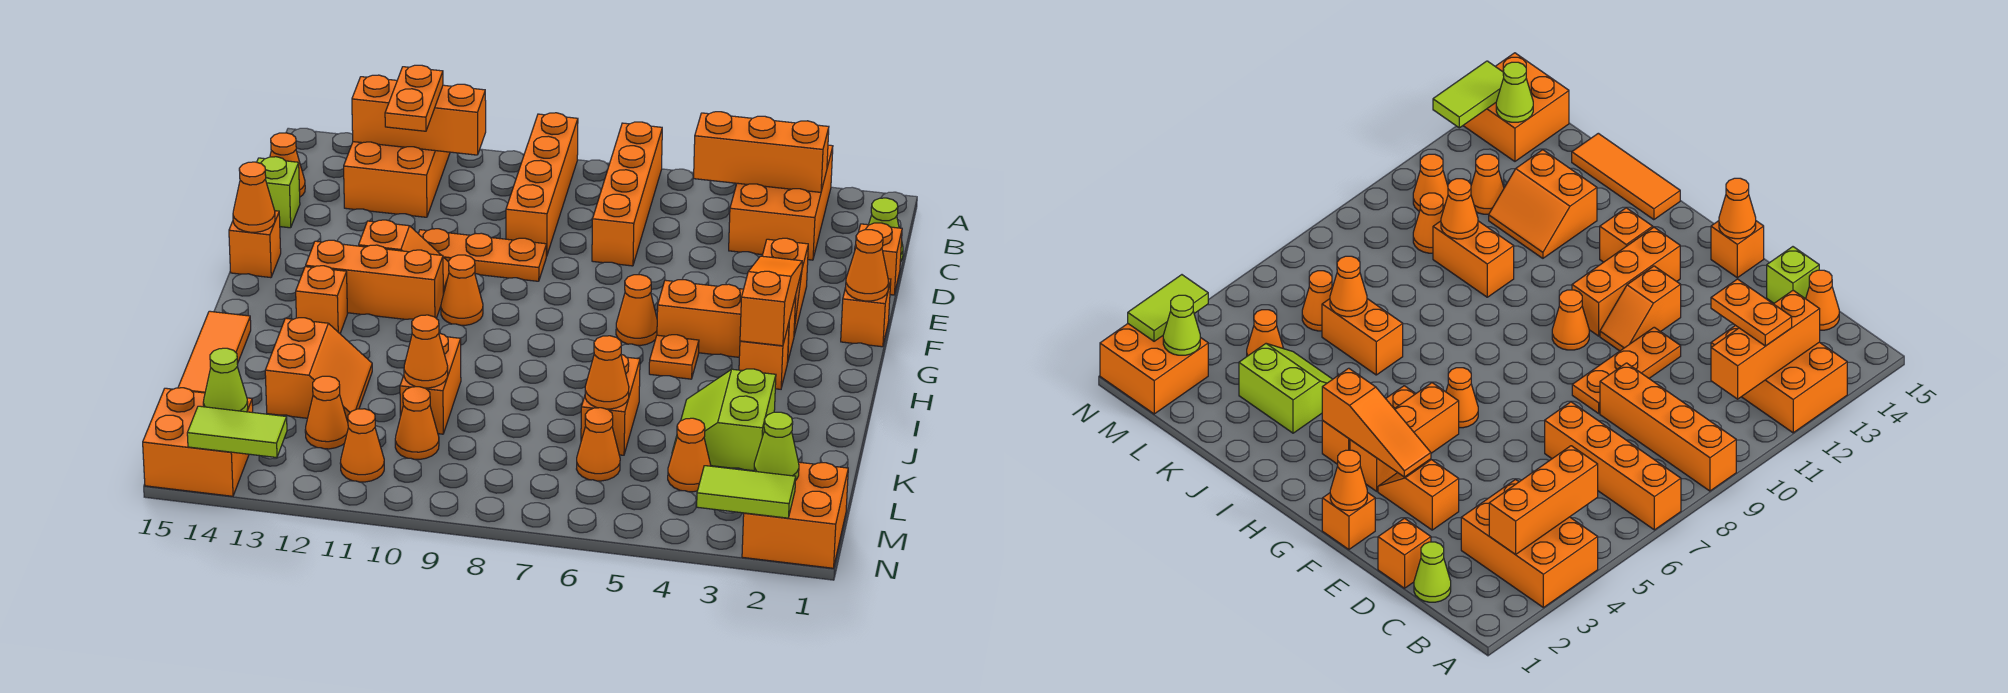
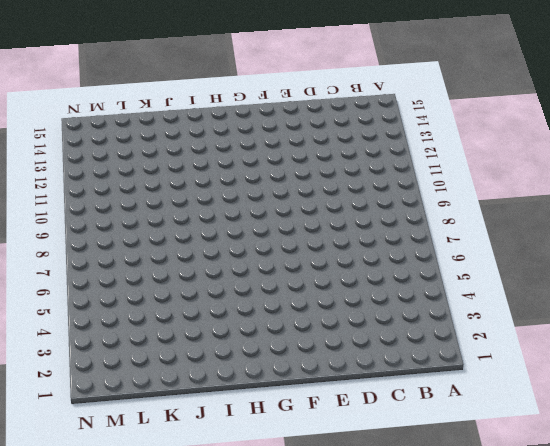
none -> orange 2x3 brick [729,145,833,260]
none -> orange 1x4 brick [592,122,662,266]
none -> orange 1x4 brick [506,113,578,256]
none -> orange 2x3 brick [344,142,450,217]

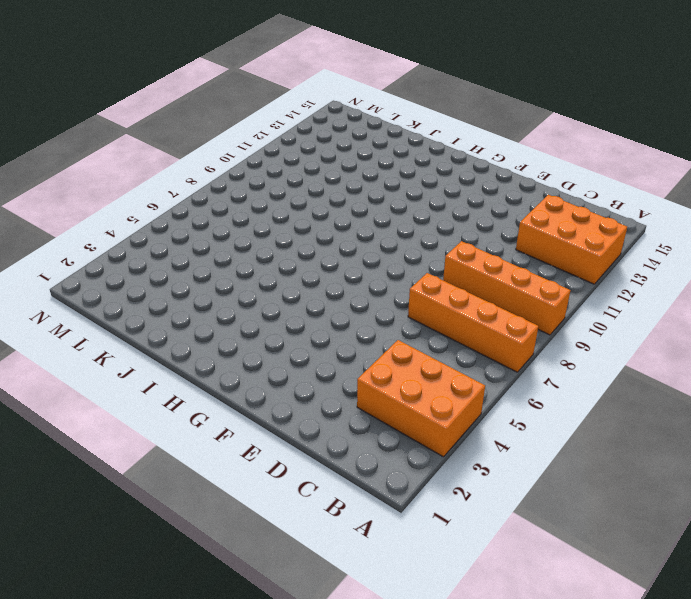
none -> lime 1x1 cone [869,198,903,262]
none -> orange 1x1 cone [270,133,305,197]
none -> orange 1x1 brick [855,223,902,295]
none -> lime 1x1 brick [257,157,300,228]

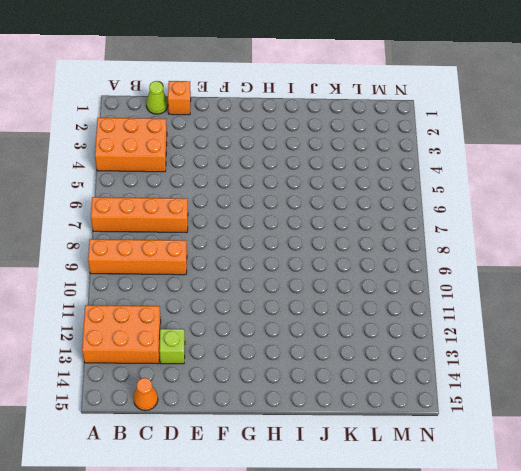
lime 1x1 brick [159,329,185,364] -> lime 1x1 brick moved to [257,157,300,228]
none -> orange 1x2 slope [762,238,808,335]
none -> orange 1x3 plate [418,229,547,281]
none -> orange 1x1 brick [841,279,891,347]
none -> orange 1x2 slope [359,220,449,294]

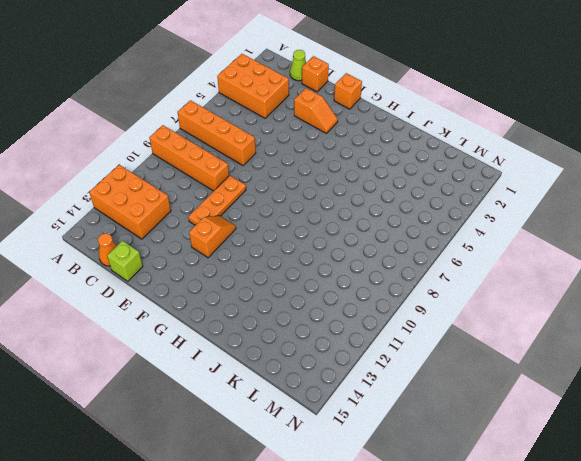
none -> orange 1x1 brick [229,211,281,278]
none -> orange 1x3 brick [657,279,796,363]
none -> orange 1x1 cone [616,275,657,346]
none -> orange 1x1 cone [441,255,483,326]

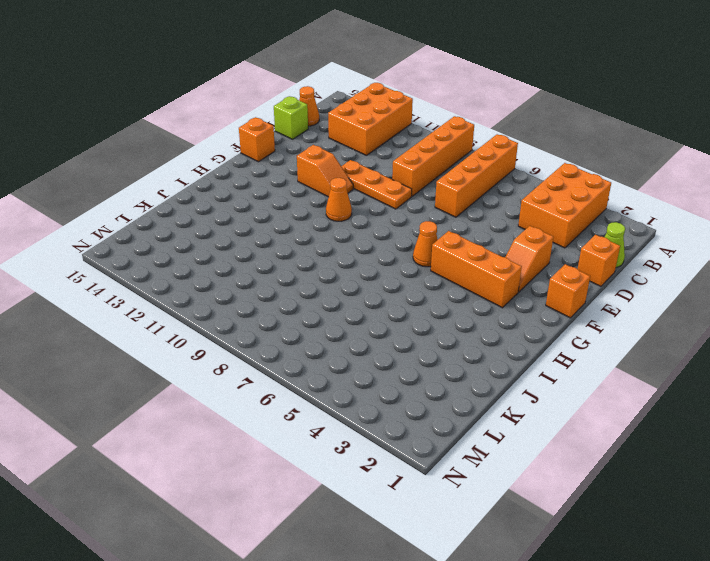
none -> orange 1x3 brick [306,240,443,319]
none -> orange 1x1 brick [739,324,789,389]
none -> orange 1x1 plate [649,335,699,379]
none -> orange 1x1 brick [296,266,347,333]

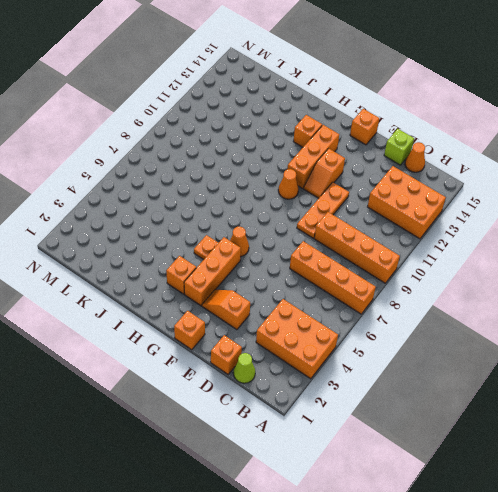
none -> orange 1x3 tile [178,311,251,393]
none -> lime 2x2 slope [672,369,776,471]
none -> orange 1x2 brick [581,355,640,455]
none -> orange 1x2 brick [400,333,461,434]

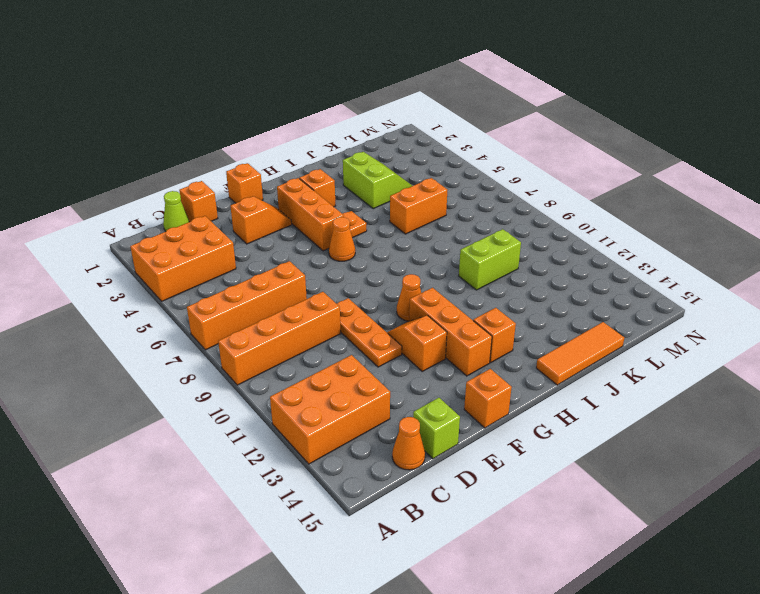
lime 2x2 slope [343,152,412,209] -> lime 2x2 slope turned to [672,369,776,471]
lime 1x2 brick [459,229,521,290] -> orange 1x2 brick [400,333,461,434]
none -> orange 2x2 slope [265,318,372,422]
none -> orange 1x1 cone [668,418,711,492]
none -> orange 1x1 cone [577,408,620,481]
none -> orange 1x1 cone [395,387,439,460]

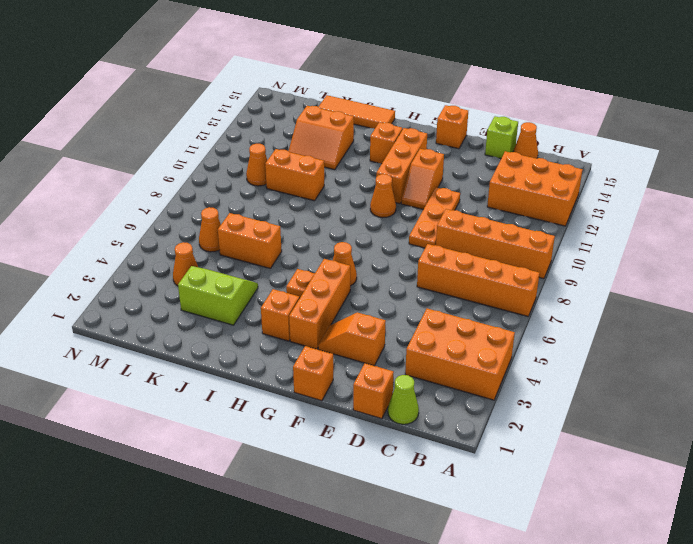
none -> orange 1x1 cone [305,376,348,449]
none -> orange 2x2 brick [742,462,848,568]
none -> orange 1x1 cone [340,409,384,482]
none -> orange 2x2 brick [143,388,253,496]

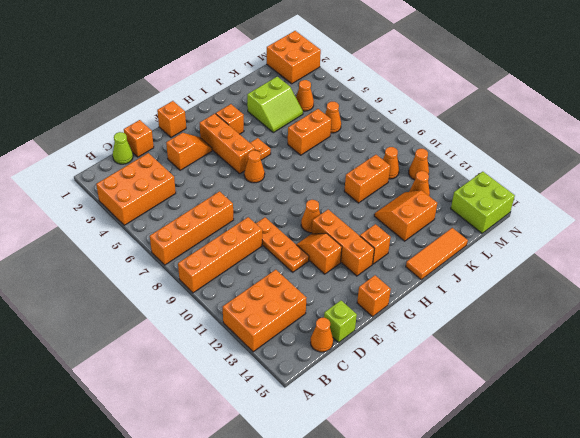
lime 2x2 brick [451,172,515,233] -> orange 2x2 brick [143,388,253,496]
none -> orange 1x3 brick [694,112,829,192]
none -> orange 1x3 brick [352,75,486,155]
none -> orange 1x1 cone [846,230,889,301]
none -> orange 1x3 slope [740,256,802,346]

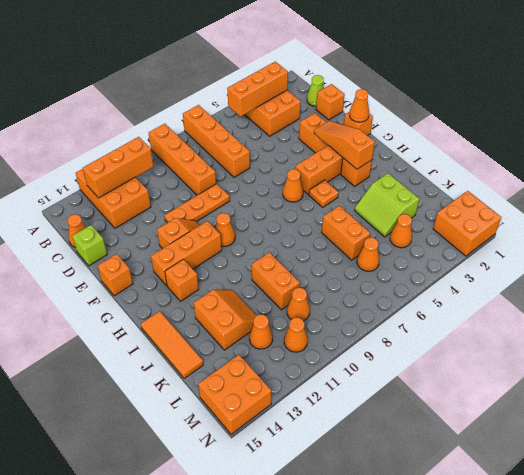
none -> orange 1x1 cone [233,162,275,232]
none -> orange 1x1 cone [585,336,629,409]
none -> orange 1x1 cone [404,315,448,388]
none -> lime 1x1 cone [754,412,799,481]

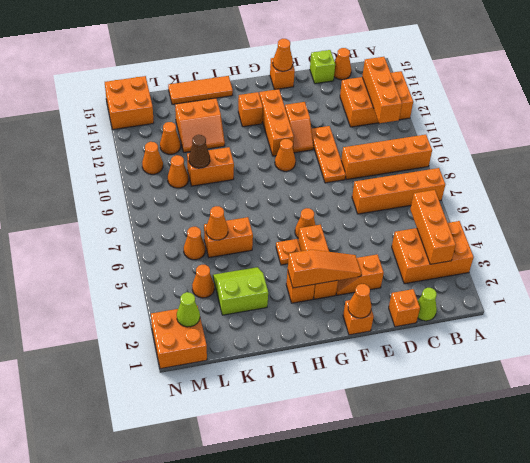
brown 1x1 cone [189,135,210,168] -> orange 1x1 cone [404,315,448,388]
none -> lime 1x1 cone [203,348,248,412]
none -> lime 1x2 tile [697,466,796,518]
none -> lime 1x2 tile [187,406,287,458]
none -> orange 1x2 plate [385,65,443,131]

